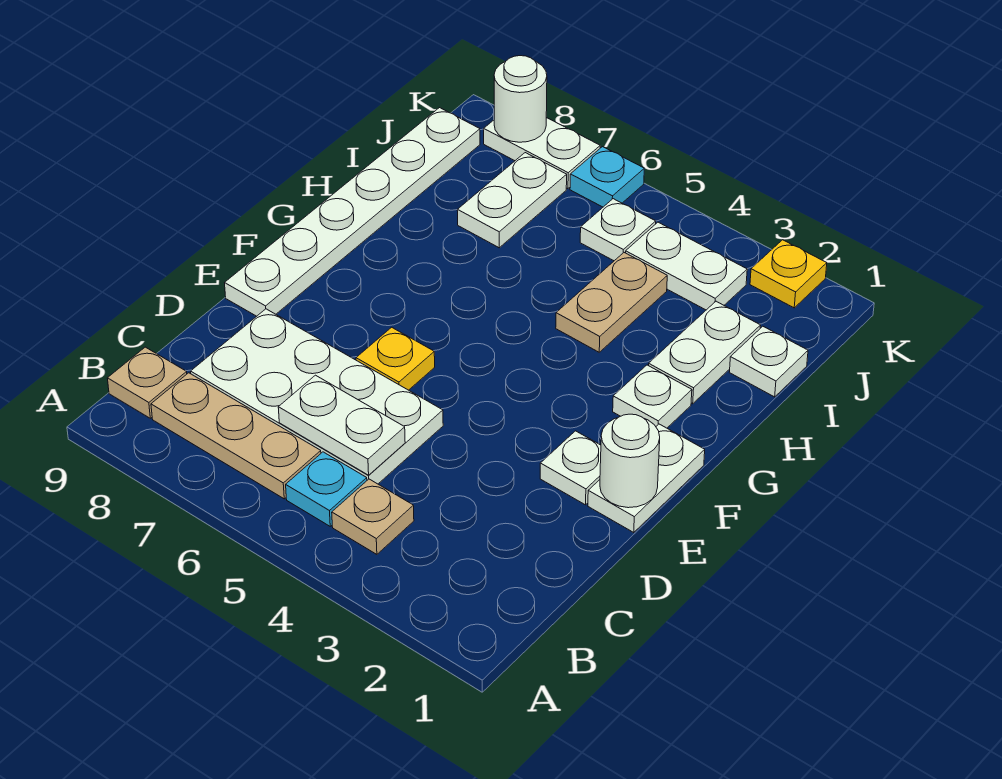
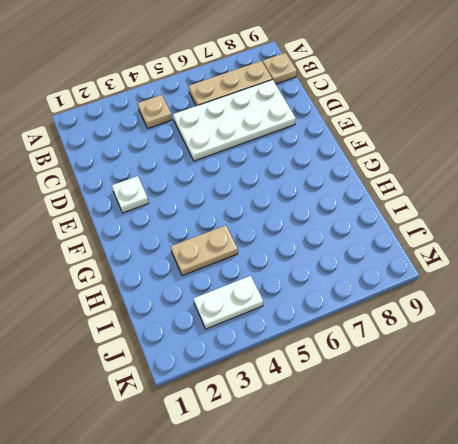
tan 1x2 plate [171,225,238,276] -> tan 1x2 plate turned to [556,253,667,352]
none -> cyan 1x1 plate [286,452,367,526]
none -> white 1x2 plate [588,424,705,532]
none -> yellow 1x1 plate [356,327,435,390]

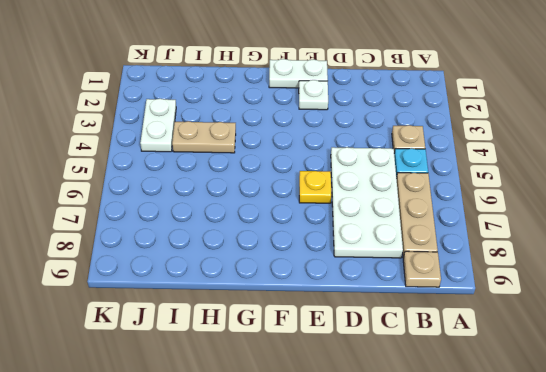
none -> white 1x6 plate [225,108,480,316]
none -> white 1x1 plate [613,365,692,428]
none -> white 1x2 plate [649,301,761,404]

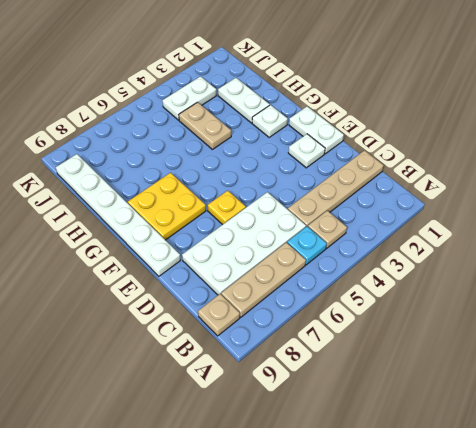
tan 1x4 plate [288,150,383,227] -> none
yellow 2x2 plate [128,173,206,240] -> none
none -> white 1x1 plate [729,326,808,397]
none -> white 1x2 plate [457,153,567,248]
none -> white 1x1 plate [580,199,656,261]

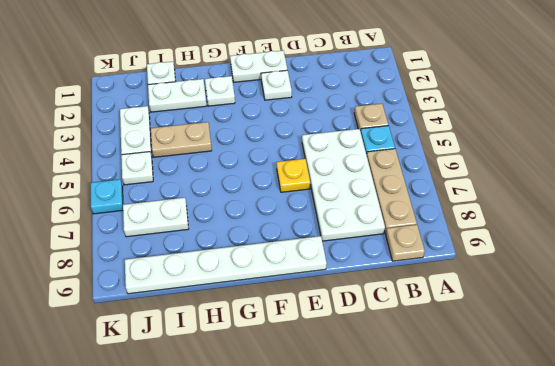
none -> yellow 1x1 plate [750,240,827,308]
none -> white 1x2 plate [484,117,600,189]
none -> white 1x2 plate [278,375,405,475]

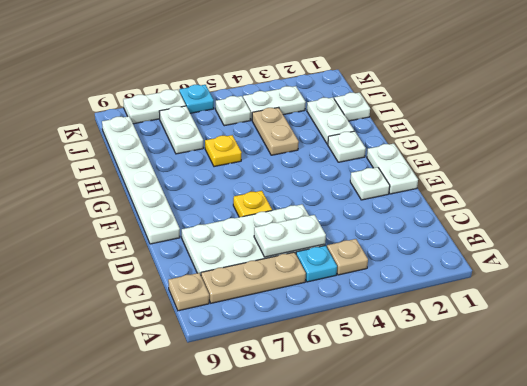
yellow 1x1 plate [205,135,242,167] -> yellow 1x1 plate moved to [750,240,827,308]
none -> white 1x1 round brick [600,414,660,508]
none -> white 1x1 round brick [494,56,547,142]

